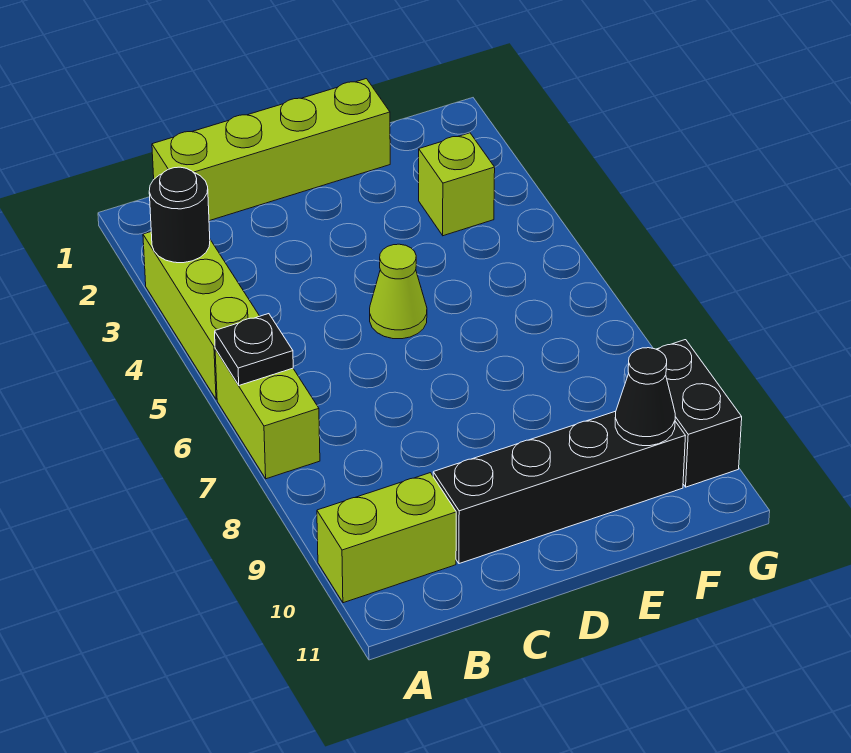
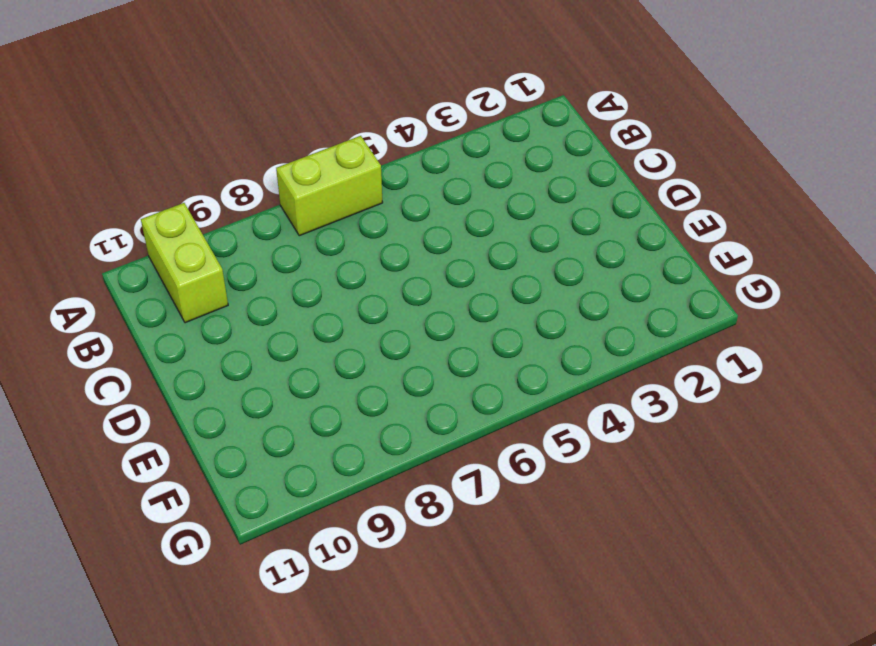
none -> lime 1x3 brick [143,232,259,399]
none -> lime 1x4 brick [152,79,390,221]

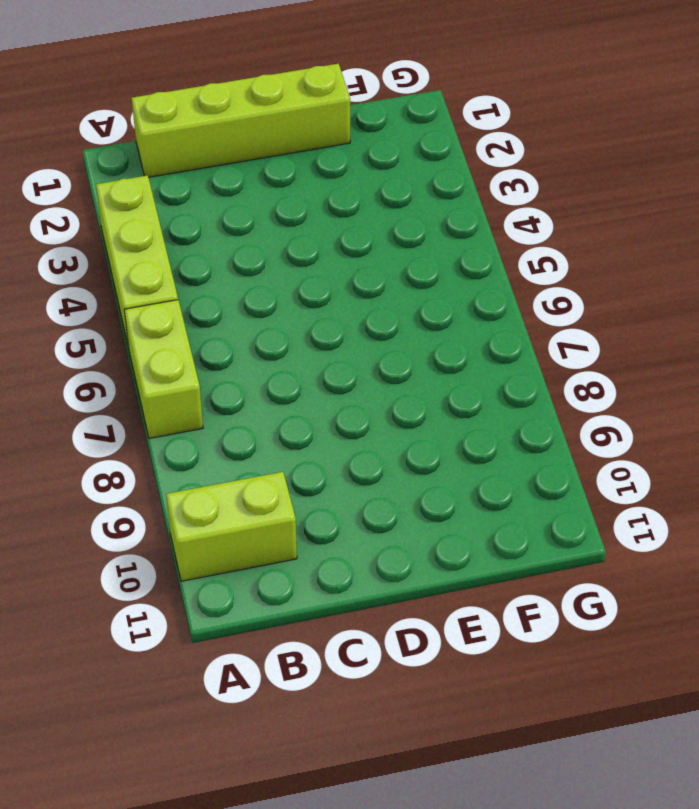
none -> black 1x4 brick [433,411,685,564]
none -> lime 1x1 cone [370,244,427,339]

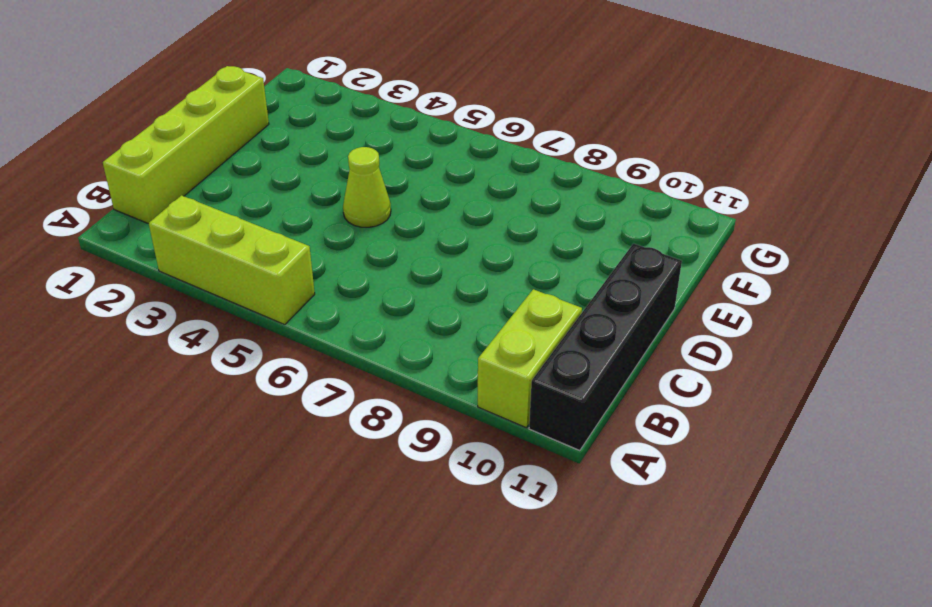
black 1x4 brick [529,243,682,451] -> black 1x4 brick moved to [433,411,685,564]
none -> lime 1x2 brick [215,349,320,479]
none -> lime 1x1 brick [419,133,495,236]

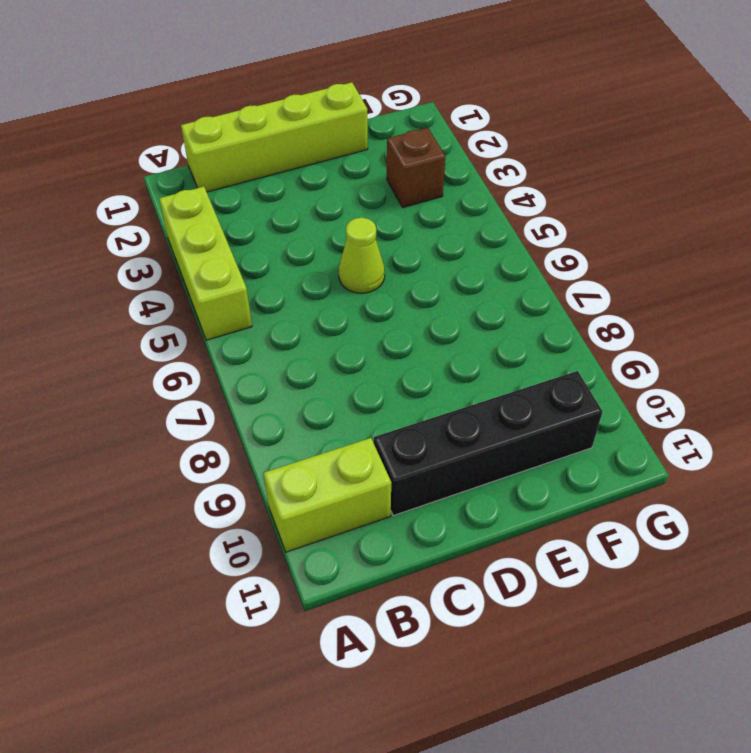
brown 1x1 brick [387,128,445,207] -> lime 1x1 brick [419,133,495,236]
none -> lime 1x2 brick [215,349,320,479]
none -> black 1x2 brick [656,340,742,487]

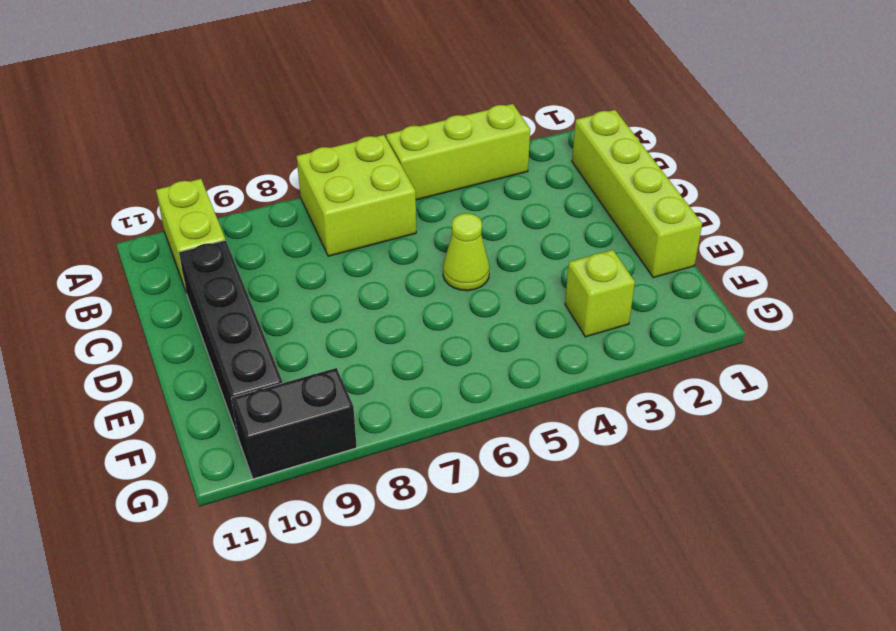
lime 2x2 brick [297,135,416,256] -> lime 1x2 brick [215,349,320,479]
none -> black 1x1 round brick [149,167,210,263]
none -> black 1x1 plate [215,314,293,385]

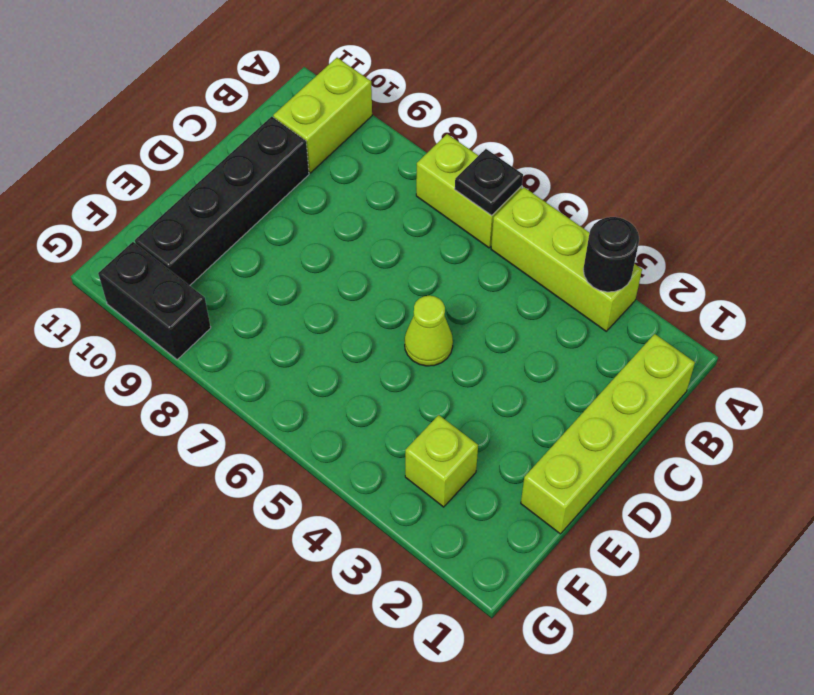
none -> black 1x1 cone [615,348,675,446]

